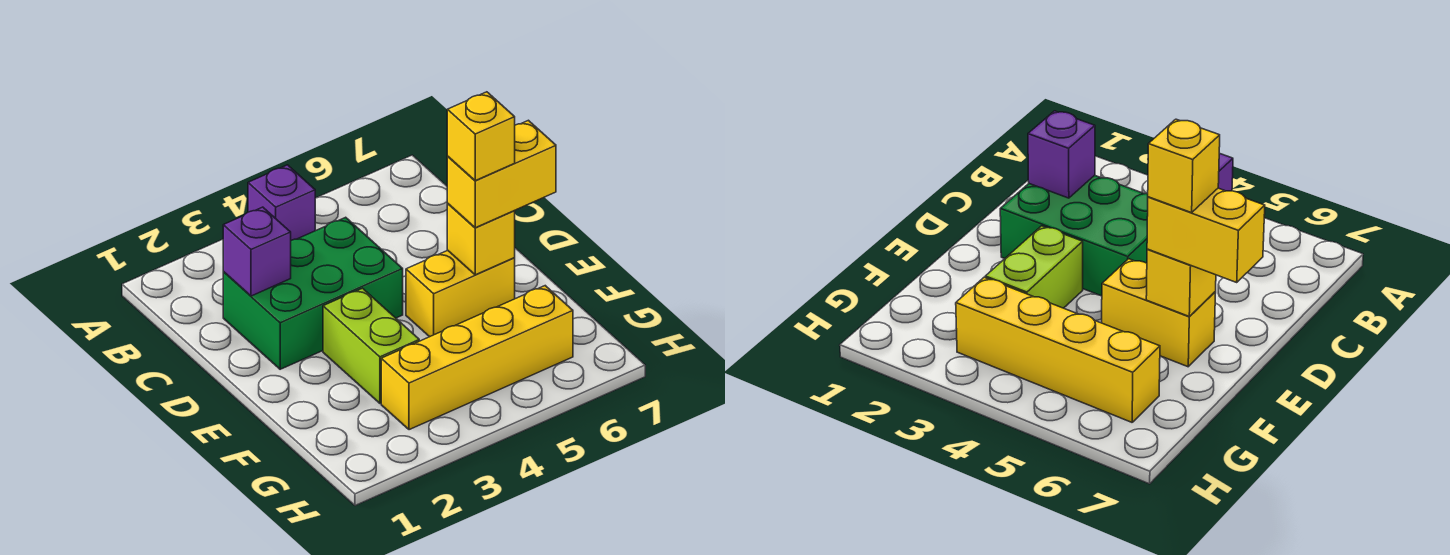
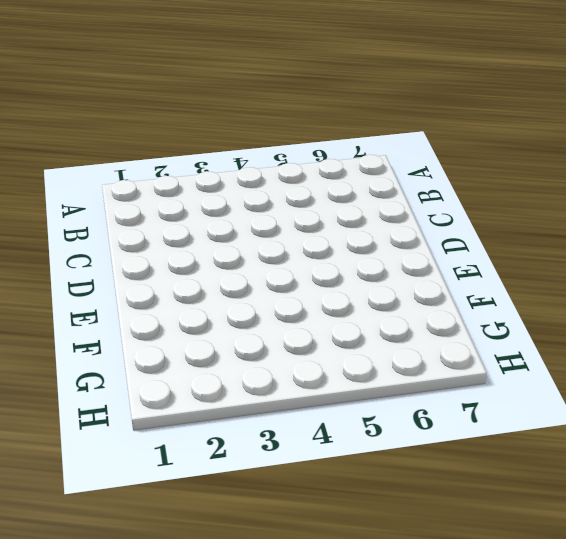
none -> purple 1x1 brick [248,165,315,240]
none -> green 2x3 brick [223,217,403,369]

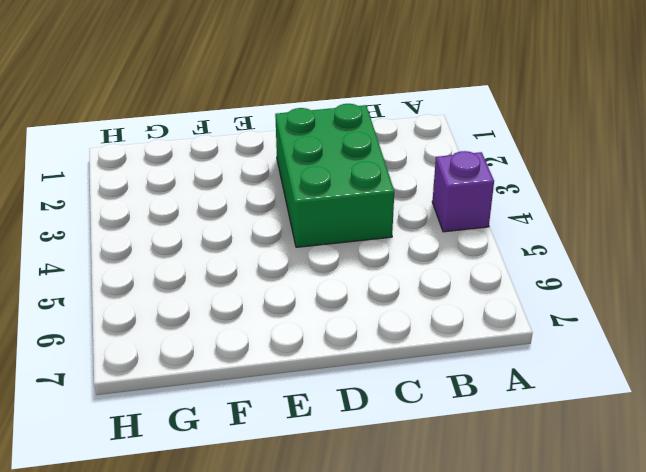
none -> lime 1x2 brick [323,288,419,403]
none -> yellow 1x2 brick [406,250,515,337]

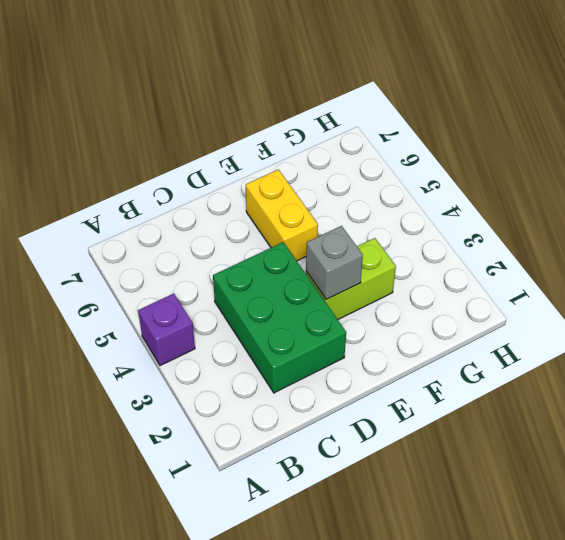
grey 1x1 brick [306,226,363,299] -> none
none -> yellow 1x4 brick [381,286,573,430]
none -> purple 1x1 brick [223,207,291,296]

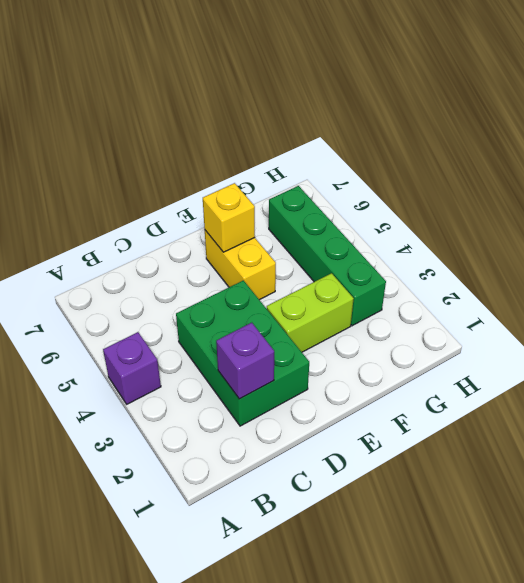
green 1x4 brick [269,186,386,326] -> yellow 1x4 brick [381,286,573,430]
none -> yellow 1x2 brick [447,120,556,228]
none -> yellow 1x1 brick [447,92,515,181]

